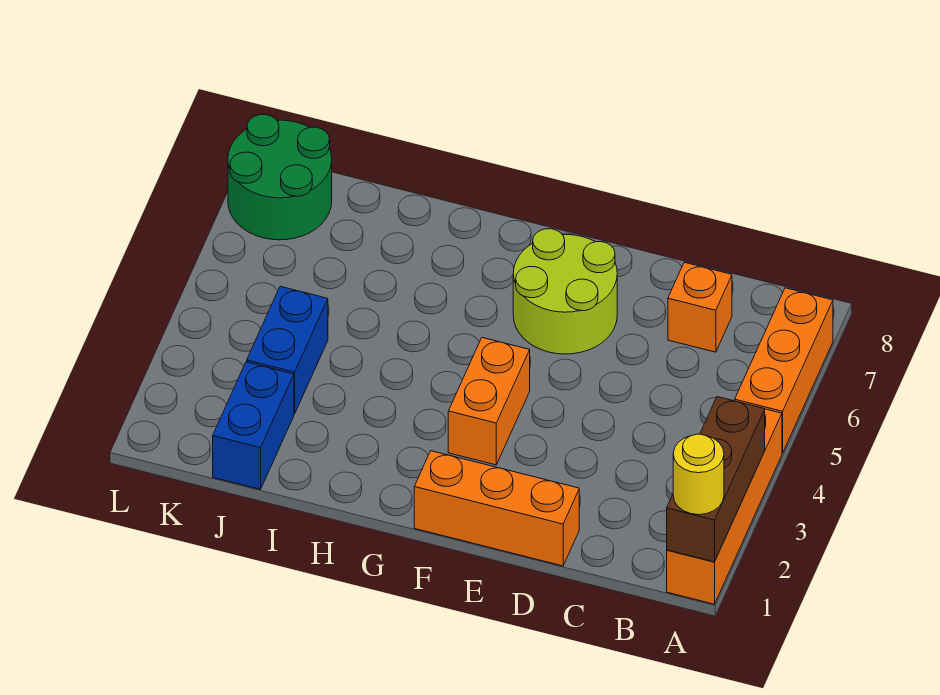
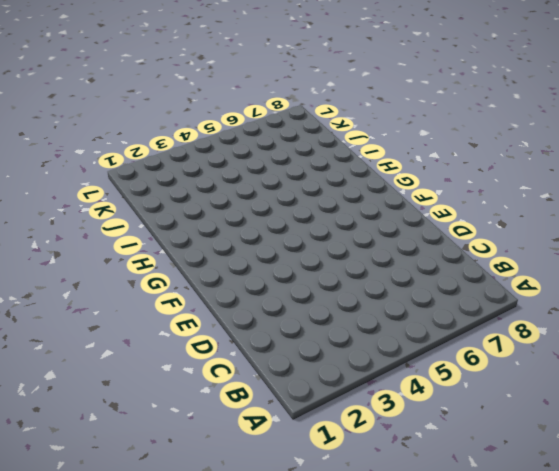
none -> orange 1x4 brick [667,409,782,604]
none -> orange 1x3 brick [735,288,833,453]

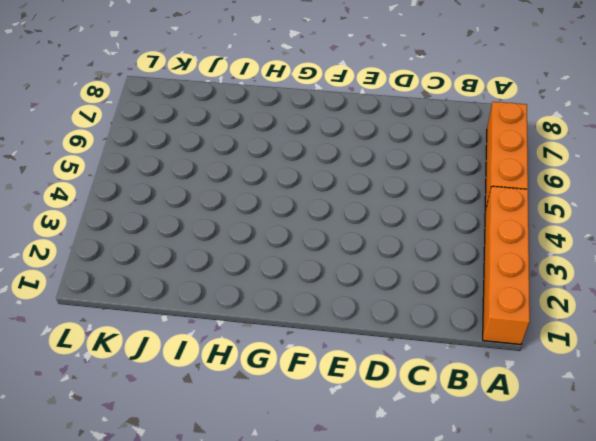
none -> orange 1x1 brick [668,262,732,352]
none -> orange 1x3 brick [414,451,579,566]

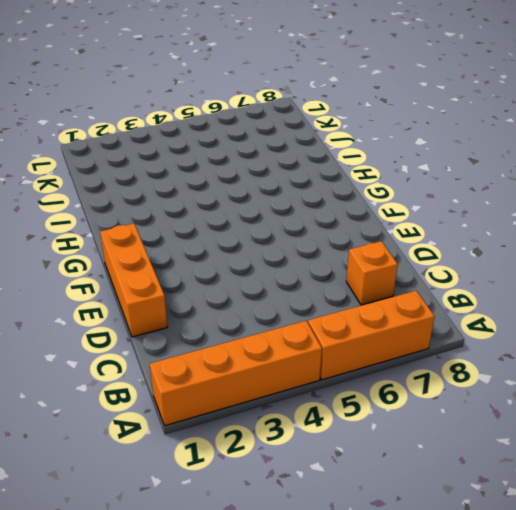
none -> lime 2x2 round brick [513,229,617,354]
none -> orange 1x2 brick [448,338,530,465]

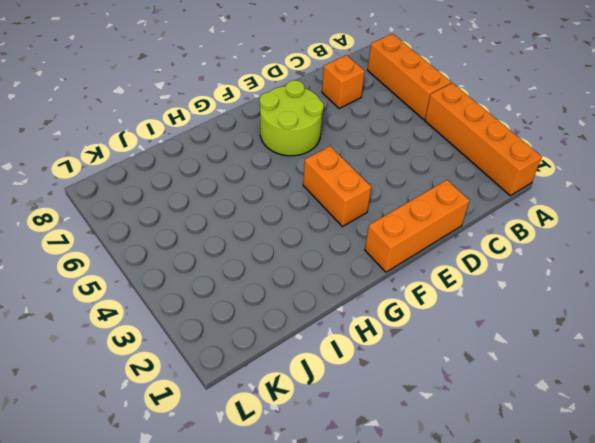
none -> blue 1x2 brick [213,362,294,489]
none -> blue 1x2 brick [247,286,328,414]

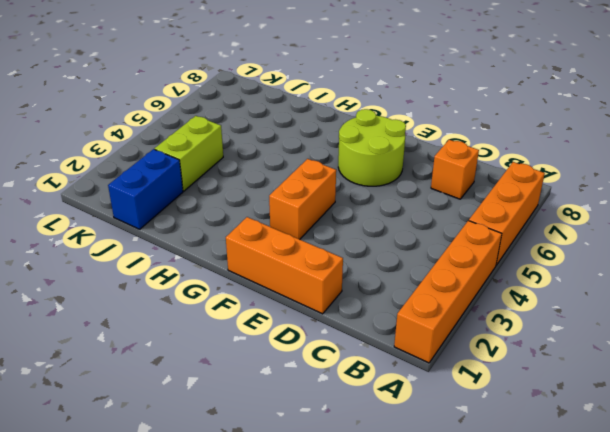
lime 1x2 brick [155,116,223,191] -> blue 1x2 brick [247,286,328,414]
none -> green 2x2 round brick [228,115,332,240]
none -> brown 1x3 brick [667,397,765,562]

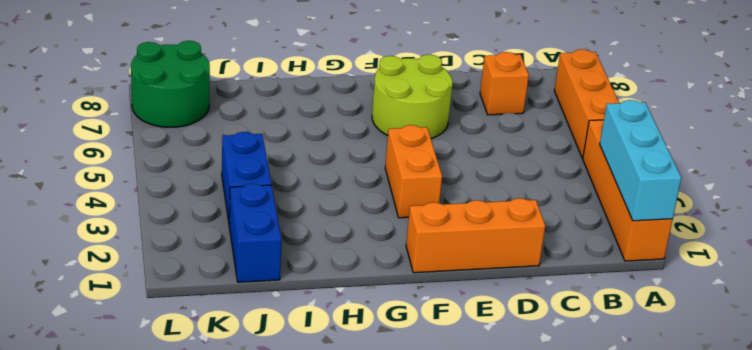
cyan 1x3 brick [600,100,681,221] -> brown 1x3 brick [667,397,765,562]
none -> yellow 1x1 round brick [673,434,724,515]

